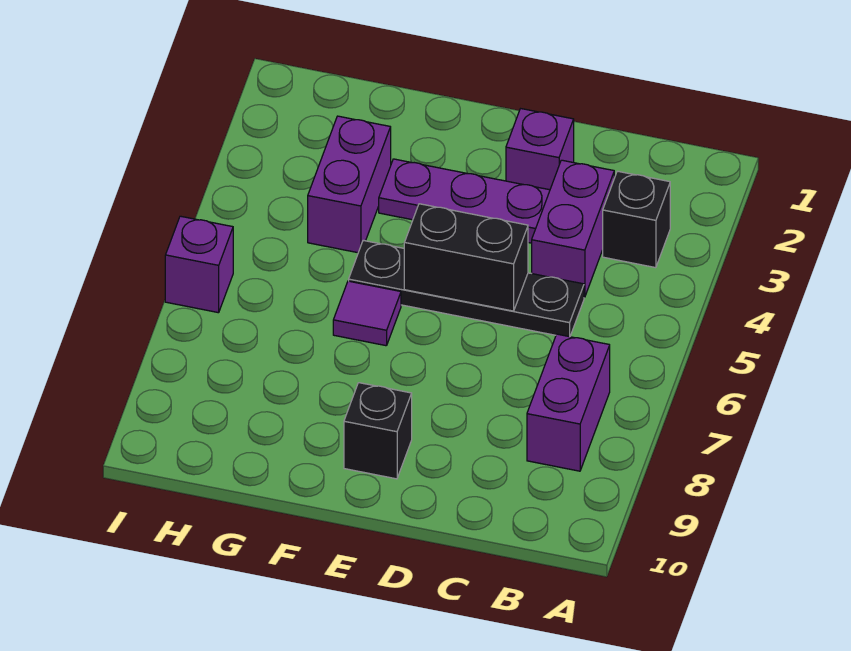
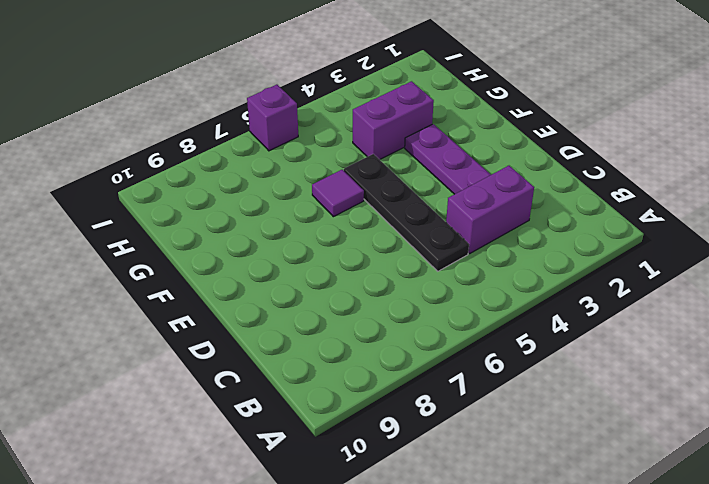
none -> black 1x1 brick [603,171,670,268]
none -> purple 1x2 brick [527,334,610,471]

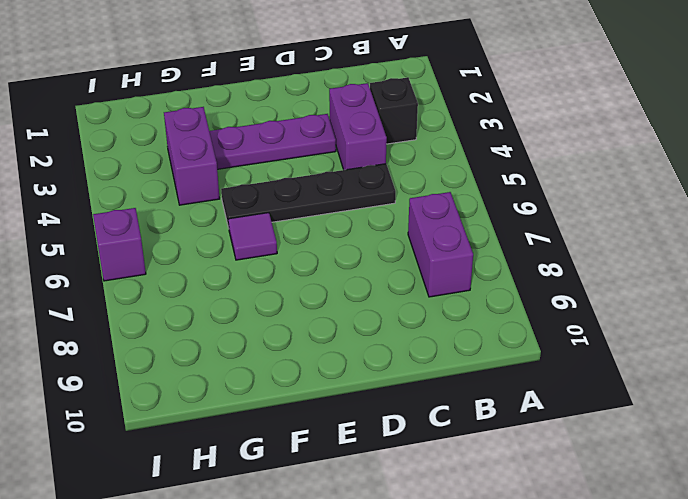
none -> purple 1x1 brick [506,109,574,190]
none -> black 1x1 brick [344,383,412,479]

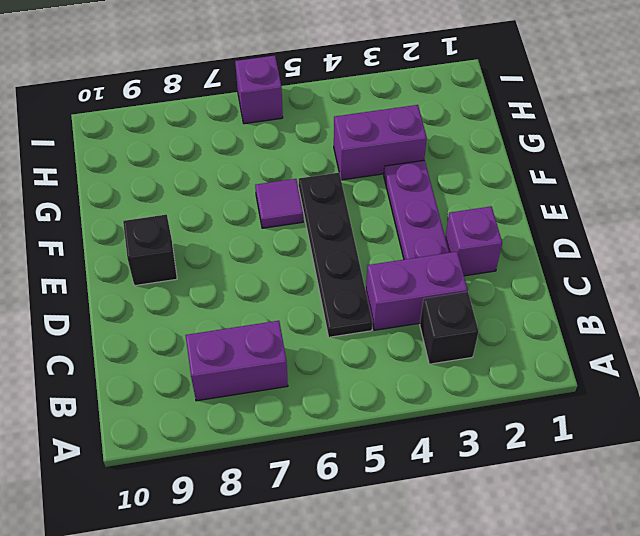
none -> black 1x2 brick [404,204,528,311]

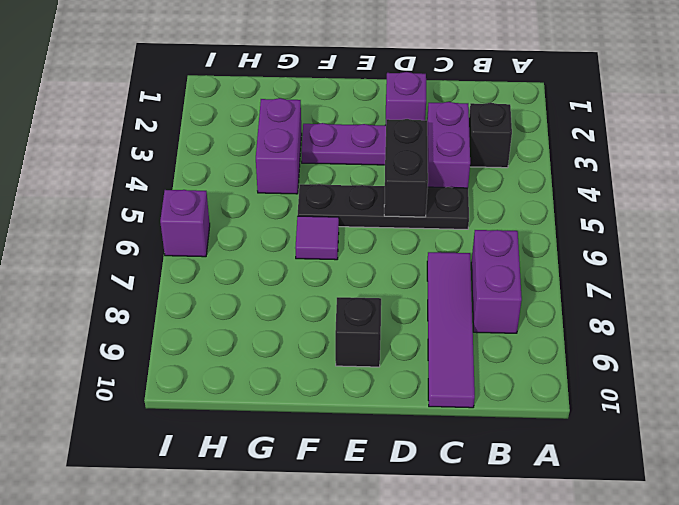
purple 1x4 tile [427,252,475,408] -> none
black 1x2 brick [384,119,428,217] -> black 1x2 brick turned to [404,204,528,311]

